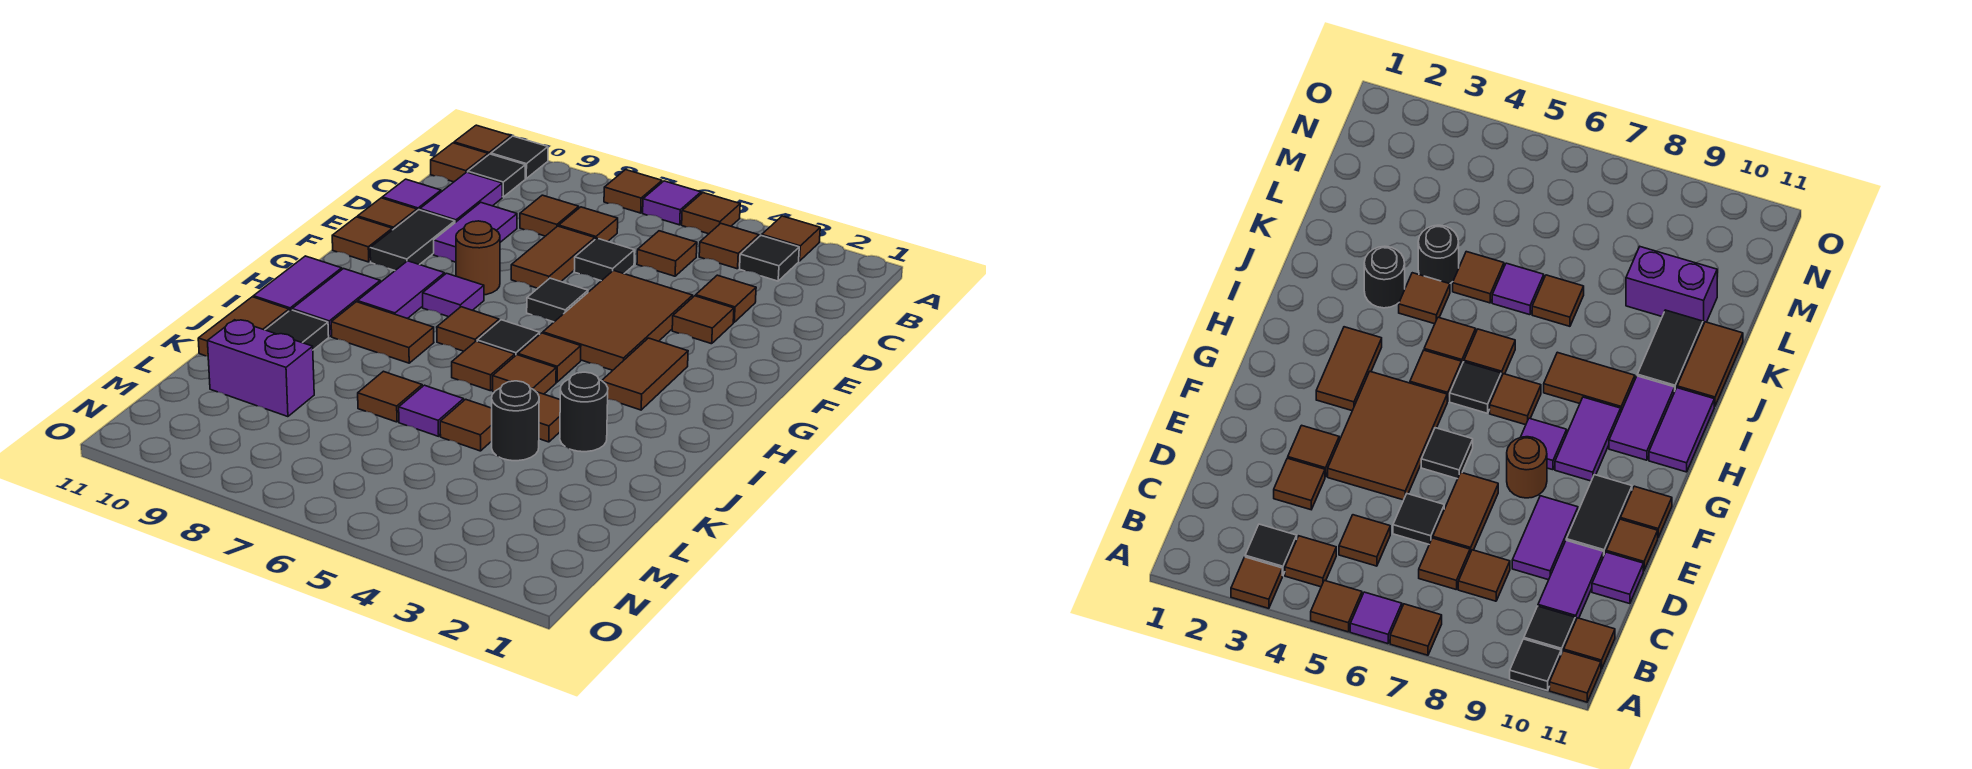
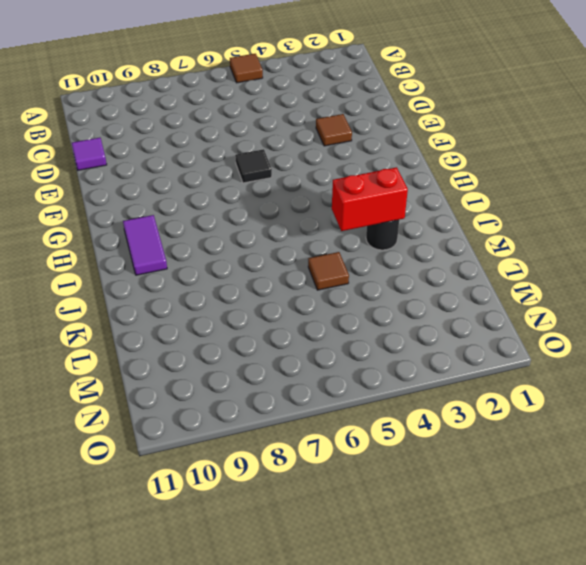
red 1x2 brick [332,167,408,231] -> none
none -> brown 1x1 tile [762,216,820,261]
none -> purple 1x1 tile [643,181,701,225]
none -> brown 1x1 tile [604,170,662,213]
none -> black 1x1 tile [491,136,548,178]

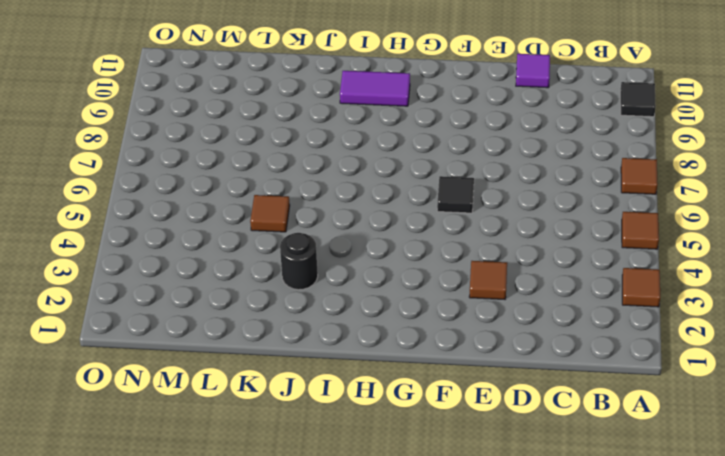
none -> purple 1x1 tile [643,181,701,225]
none -> brown 1x1 tile [454,125,511,155]
none -> black 1x1 tile [740,235,799,281]
none -> brown 1x1 tile [699,224,759,269]

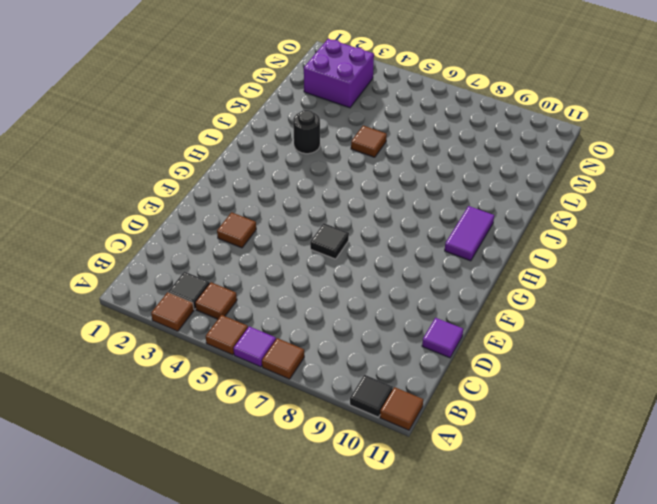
purple 2x2 brick [304,39,374,108] -> none
none -> black 1x1 tile [468,154,525,197]
none -> brown 1x1 tile [431,143,488,182]
none -> brown 1x1 tile [637,231,697,276]
none -> brown 1x1 tile [559,207,618,241]

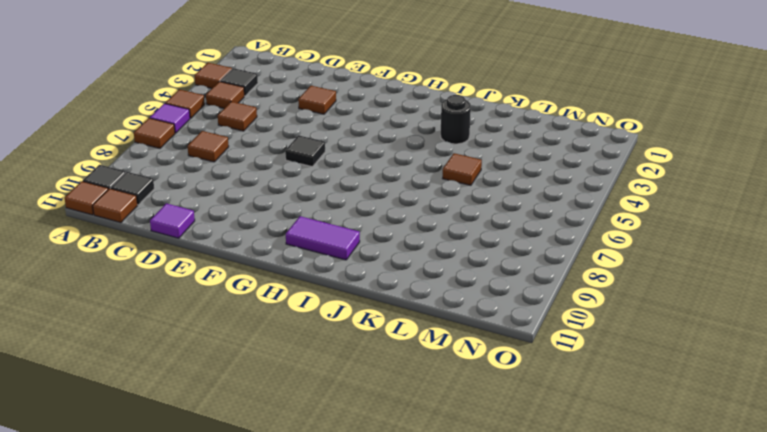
none -> brown 1x1 tile [520,195,579,236]
none -> purple 1x2 tile [420,172,502,222]
none -> brown 1x1 tile [696,275,756,322]
none -> black 1x1 tile [574,238,635,281]

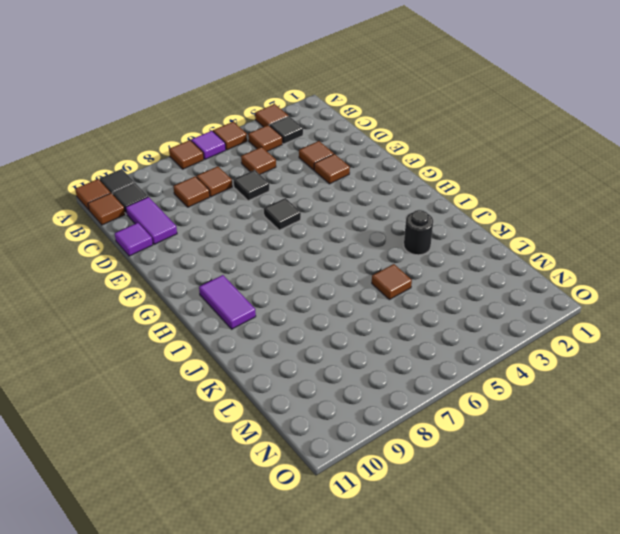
none -> brown 1x2 tile [511,226,595,288]
none -> purple 1x2 tile [434,202,517,262]
none -> brown 2x3 tile [543,271,693,370]
none -> black 1x2 tile [370,210,455,270]

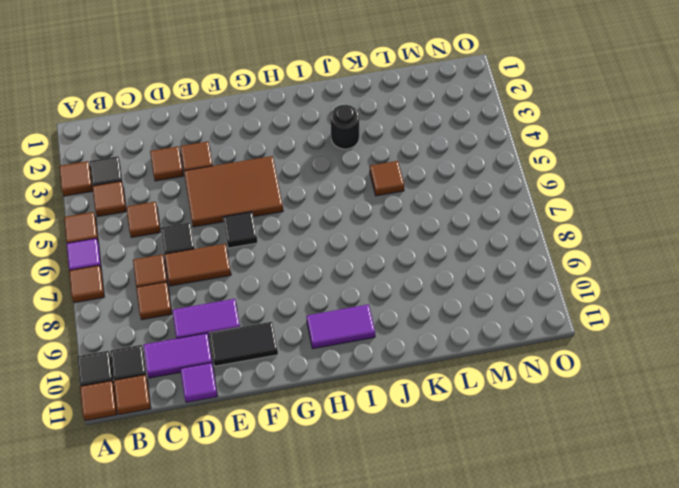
none -> brown 1x1 tile [358,198,417,230]
none -> brown 1x1 round brick [456,221,500,295]
none -> brown 1x1 tile [332,217,392,262]
none -> brown 1x2 tile [602,338,688,410]

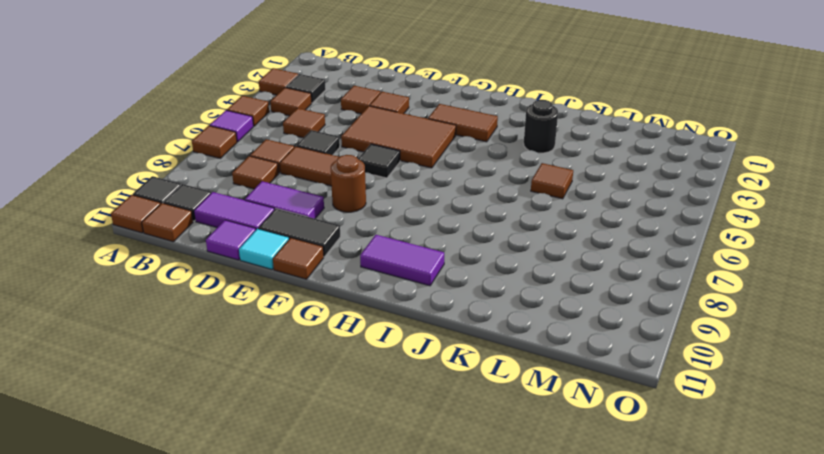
cyan 1x1 tile [239,229,289,270] -> brown 1x1 tile [358,198,417,230]
none -> purple 1x1 tile [423,273,484,317]
none -> purple 1x2 tile [358,261,445,319]
none -> brown 1x1 tile [518,333,581,382]
none -> black 1x1 tile [477,320,540,356]

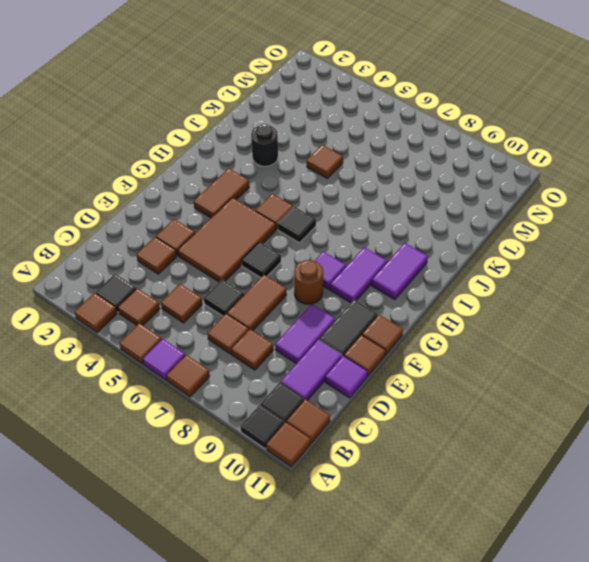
none -> brown 1x1 tile [437,307,499,351]
none -> purple 1x2 tile [254,256,342,311]
none -> brown 1x1 tile [493,355,556,394]
none -> brown 1x1 tile [452,341,515,391]

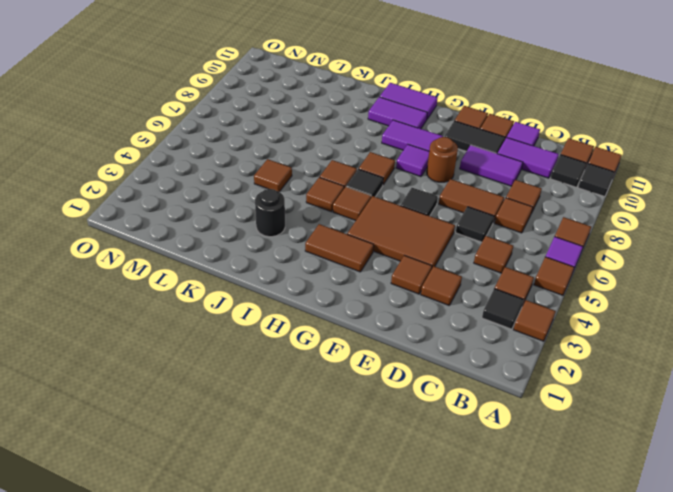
none -> brown 1x2 tile [331,302,434,363]
none -> brown 1x1 tile [537,392,560,442]
none -> black 1x2 tile [265,310,329,350]
none -> brown 1x2 tile [198,297,289,356]

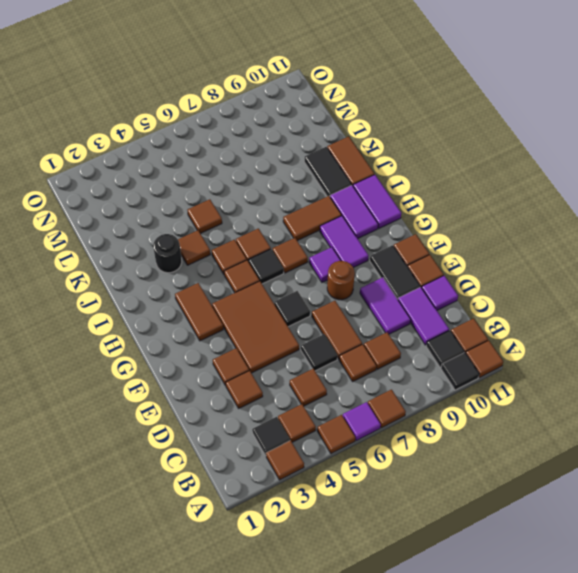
none -> black 1x1 round brick [492,381,539,461]
none -> purple 1x1 tile [399,385,464,436]
none -> brown 1x1 tile [358,371,422,422]
none -> purple 1x2 brick [208,320,314,417]

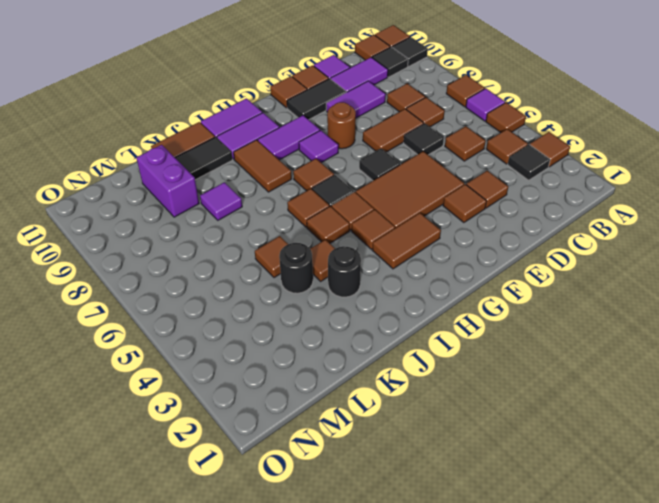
brown 1x1 tile [352,210,395,249] -> brown 1x1 tile moved to [358,371,422,422]
purple 1x1 tile [200,182,242,220] -> purple 1x1 tile moved to [399,385,464,436]

